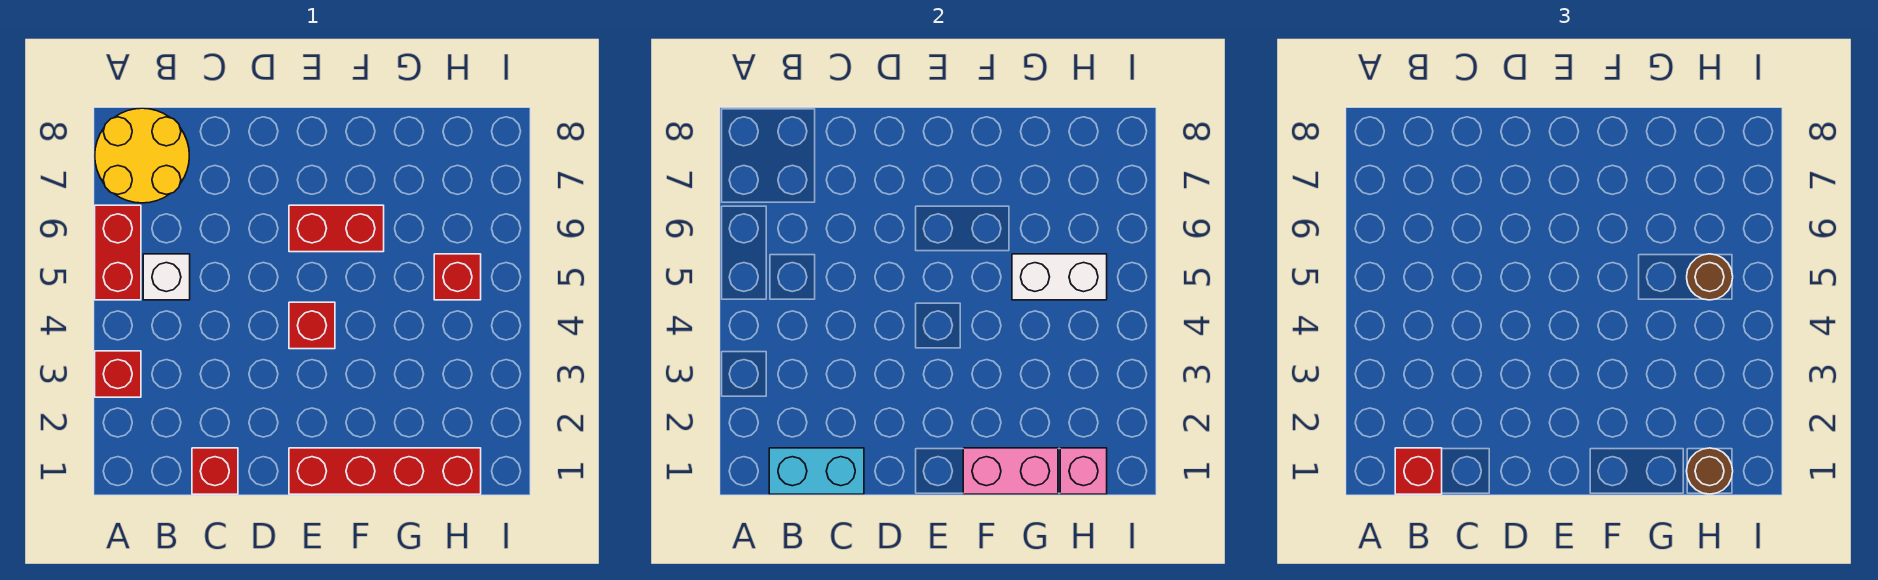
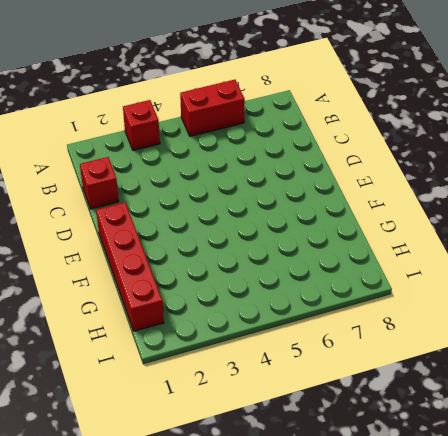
none -> yellow 2x2 round brick [95,108,189,203]
none -> white 1x1 brick [143,254,190,300]
none -> red 1x1 brick [289,302,335,349]

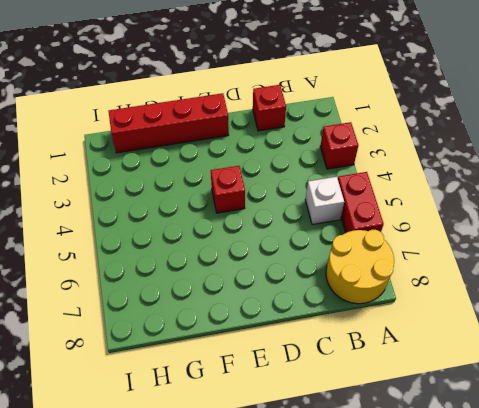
none -> red 1x2 brick [289,205,384,252]
none -> red 1x1 brick [434,254,481,300]
none -> cyan 1x2 brick [769,448,864,494]

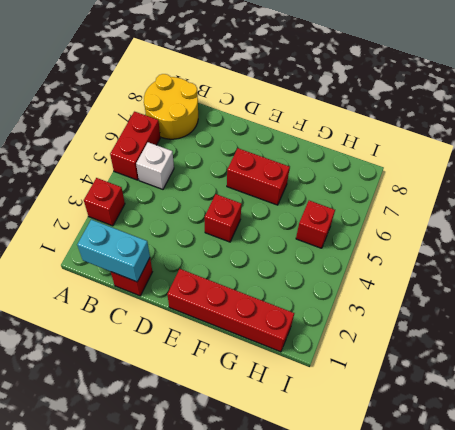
none -> pink 1x2 brick [963,448,1058,494]
none -> white 1x2 brick [1012,254,1107,300]
none -> pink 1x1 brick [1060,448,1107,494]

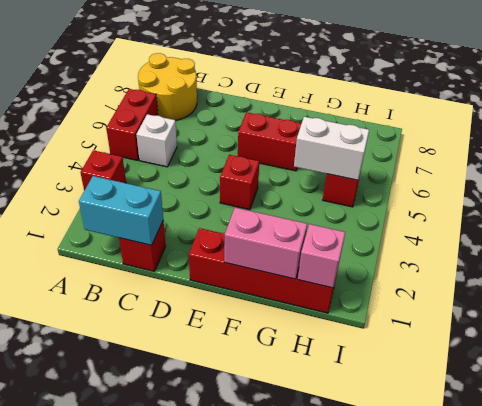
none -> red 1x1 brick [1395,448,1442,494]
none -> brown 1x1 round brick [1687,448,1733,494]
none -> brown 1x1 round brick [1687,254,1733,300]

